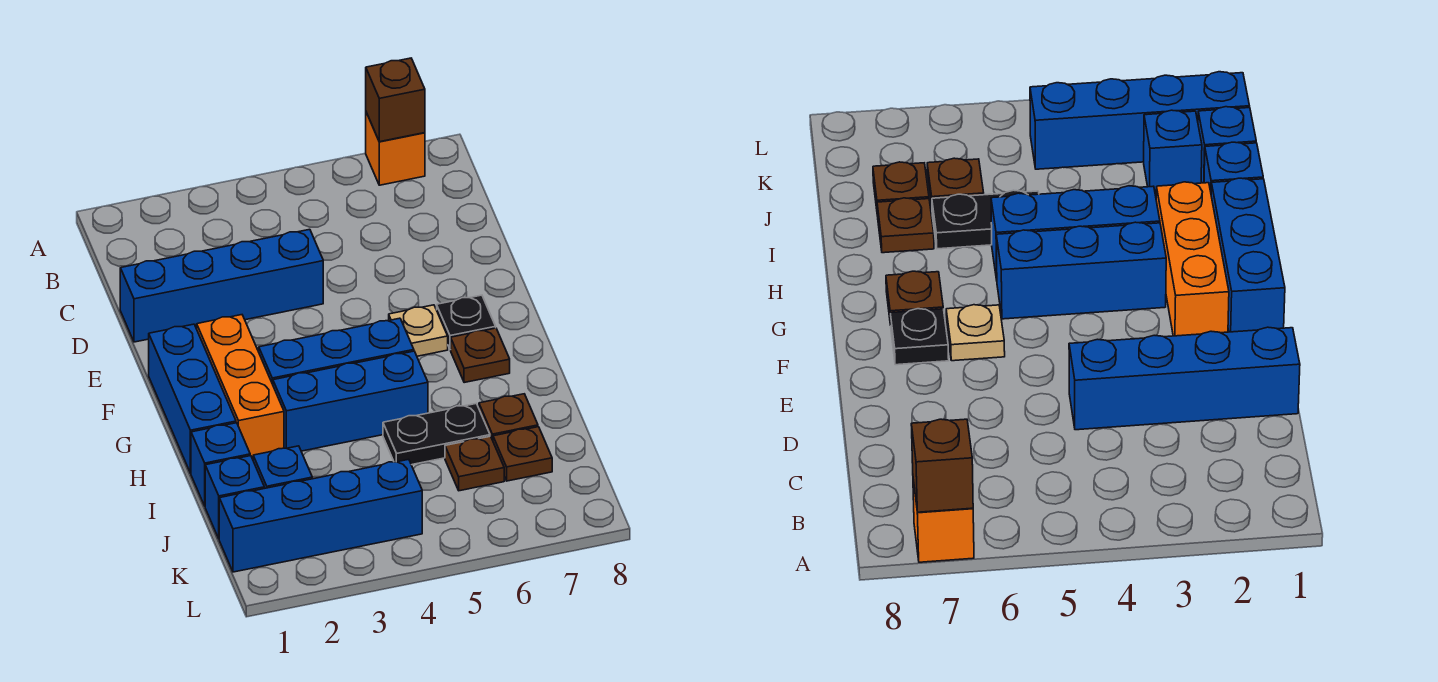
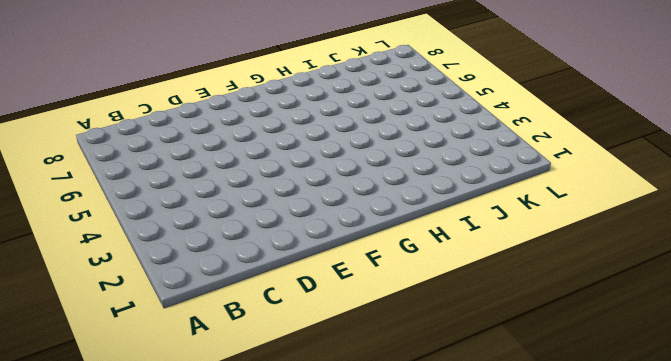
none -> orange 1x1 brick [366,112,425,185]
none -> blue 1x4 brick [120,229,323,342]
none -> blue 1x3 brick [149,324,236,473]

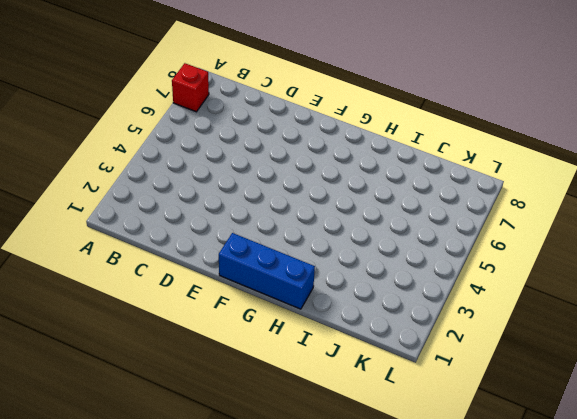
red 1x1 brick [172,63,209,112] -> orange 1x1 brick [366,112,425,185]
none -> blue 1x4 brick [120,229,323,342]
none -> orange 1x3 brick [197,315,284,459]
none -> tan 1x1 plate [389,305,448,356]

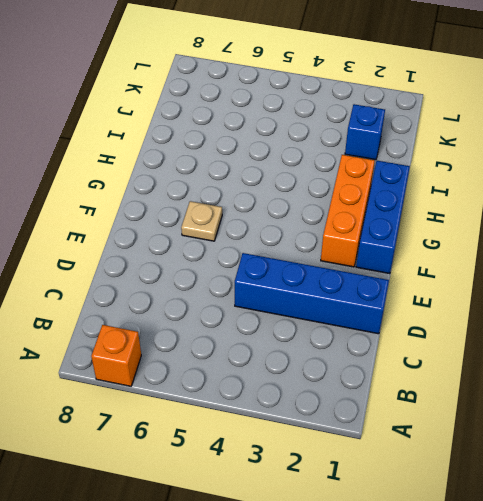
none -> black 1x1 plate [437,295,496,350]
none -> blue 1x3 brick [259,318,414,384]
none -> brown 1x1 plate [451,328,510,383]

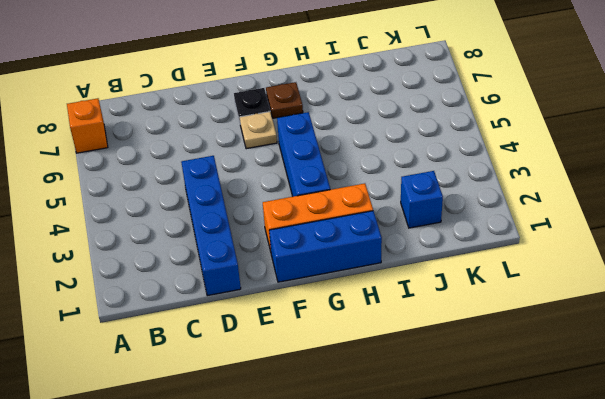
none -> blue 1x3 brick [273,351,428,451]
none -> blue 1x1 brick [191,423,250,506]
none -> black 1x2 plate [383,404,490,465]

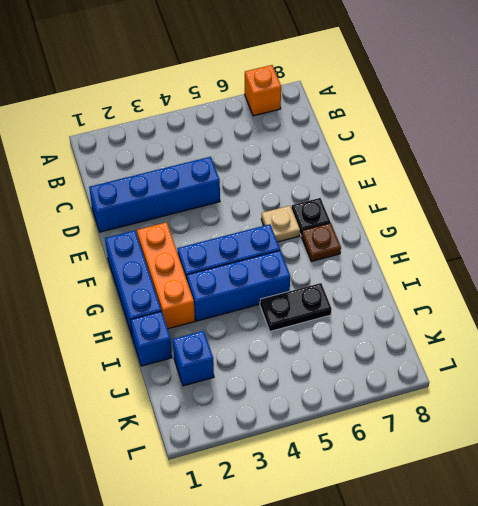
none -> brown 1x1 plate [479,394,538,440]
none -> blue 1x1 brick [205,456,264,538]
none -> brown 1x1 plate [445,436,504,491]

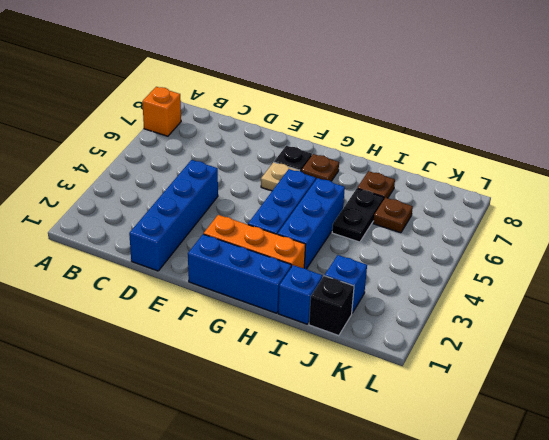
black 1x1 brick [309,276,354,336] -> blue 1x1 brick [205,456,264,538]
none -> brown 1x1 plate [493,427,552,481]
none -> blue 1x4 brick [219,459,422,572]
none -> brown 1x1 brick [366,58,425,142]

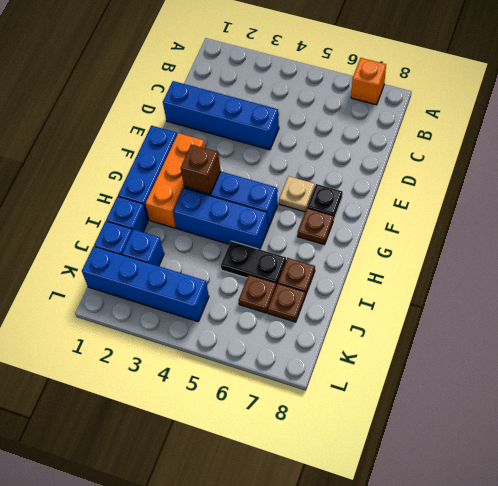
brown 1x1 brick [181,144,221,194] -> brown 1x1 brick moved to [366,58,425,142]

